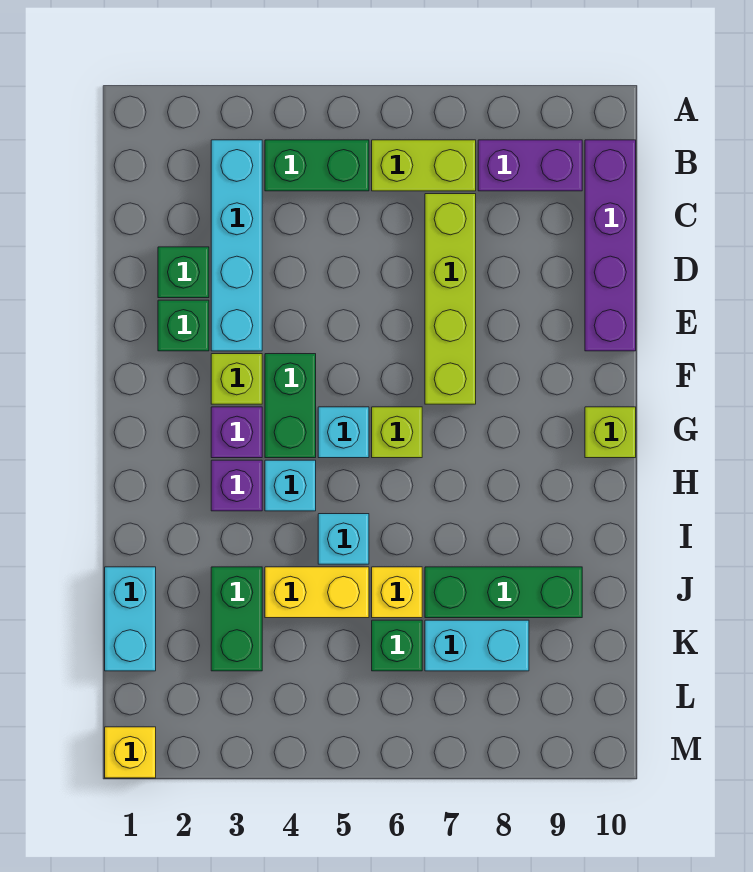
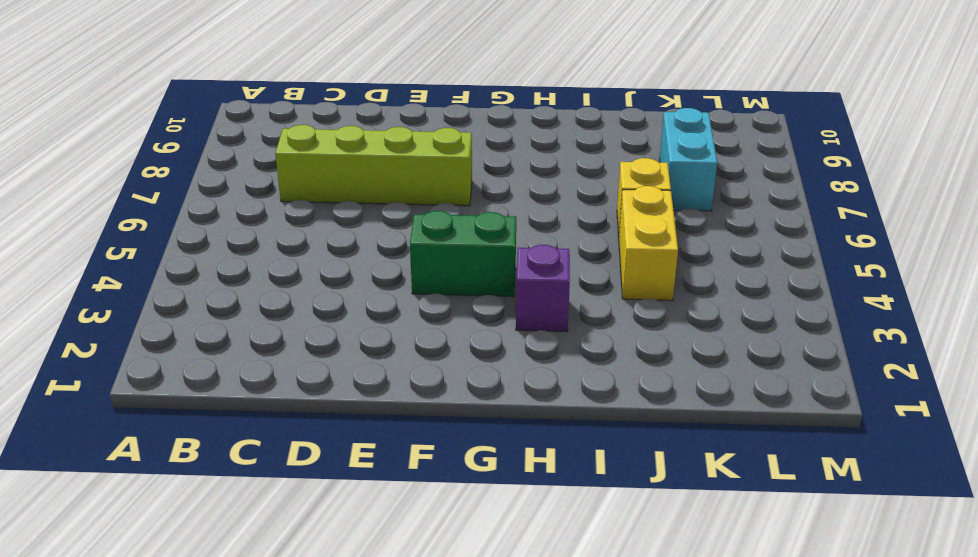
none -> cyan 1x4 brick [211,140,262,351]
none -> green 1x2 brick [265,140,369,191]
none -> lime 1x2 brick [372,140,476,191]

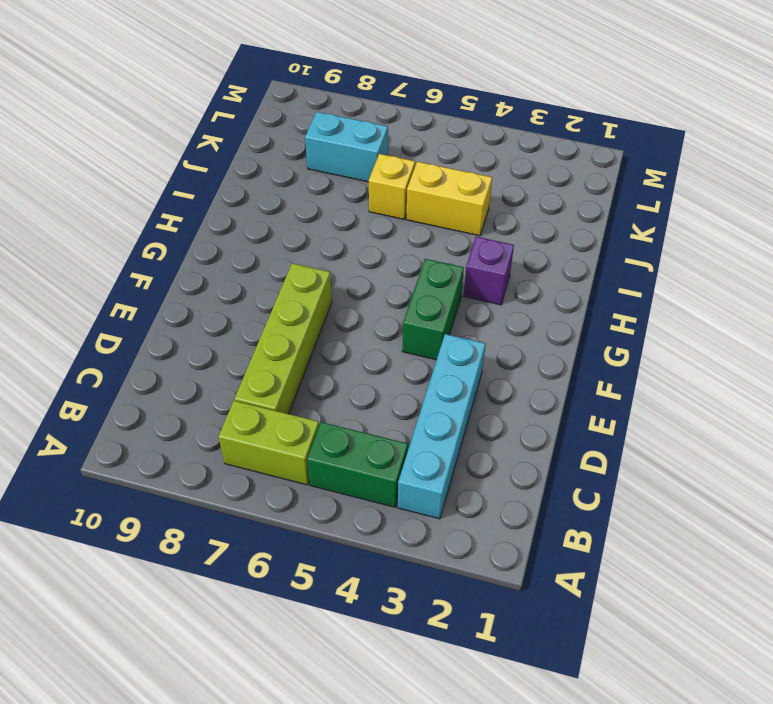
none -> purple 1x2 brick [478,140,582,191]
none -> purple 1x4 brick [585,140,636,351]
none -> green 1x1 brick [158,247,209,298]

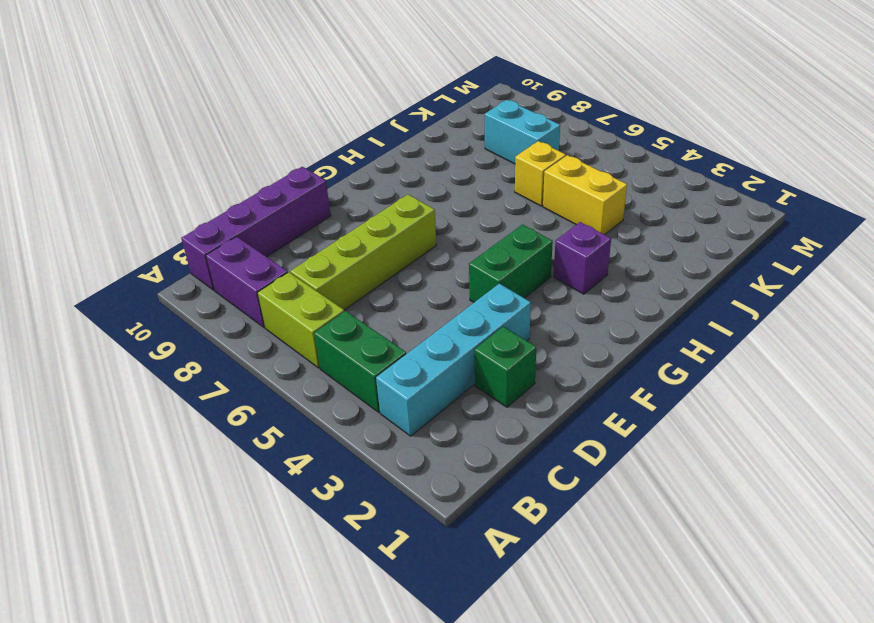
none -> green 1x1 brick [158,300,209,351]
none -> lime 1x1 brick [211,354,262,404]
none -> purple 1x1 brick [211,407,262,458]

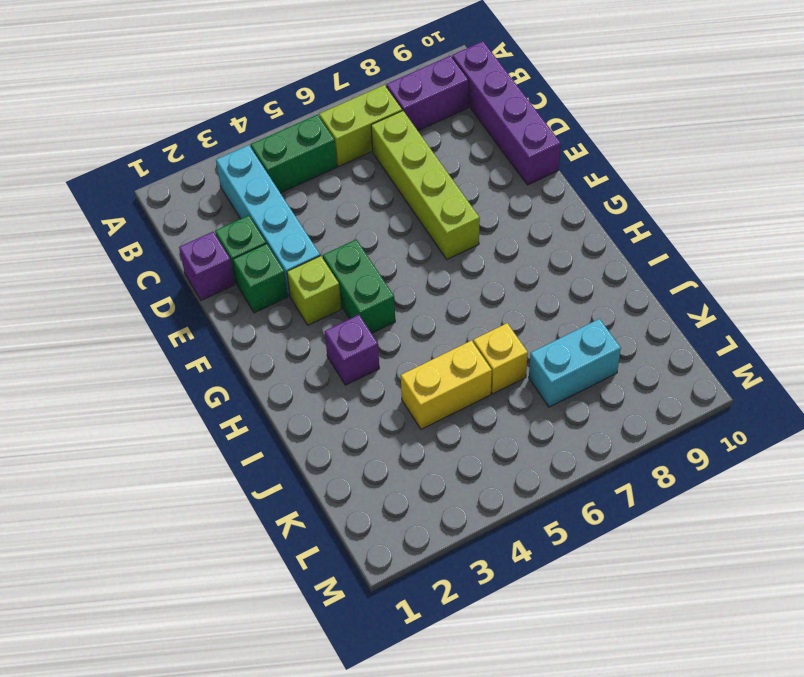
purple 1x1 brick [179,232,235,300] -> purple 1x1 brick moved to [211,407,262,458]
none -> cyan 1x1 brick [318,407,369,458]
none -> lime 1x1 brick [372,407,422,458]
none -> lime 1x1 brick [585,407,636,458]

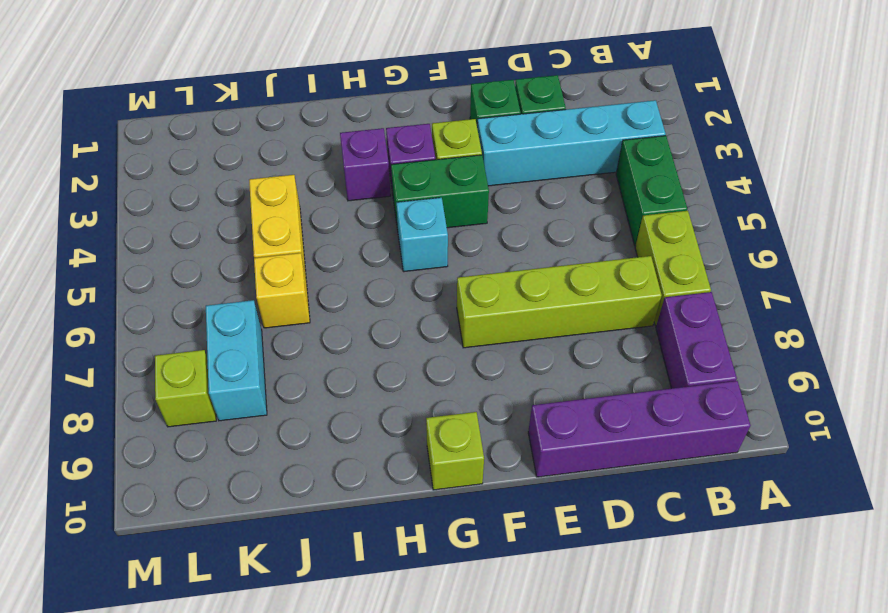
lime 1x1 brick [155,350,216,427] -> lime 1x1 brick moved to [372,407,422,458]
none -> cyan 1x1 brick [265,460,316,511]
none -> cyan 1x1 brick [318,514,369,564]
none -> cyan 1x2 brick [105,567,156,671]

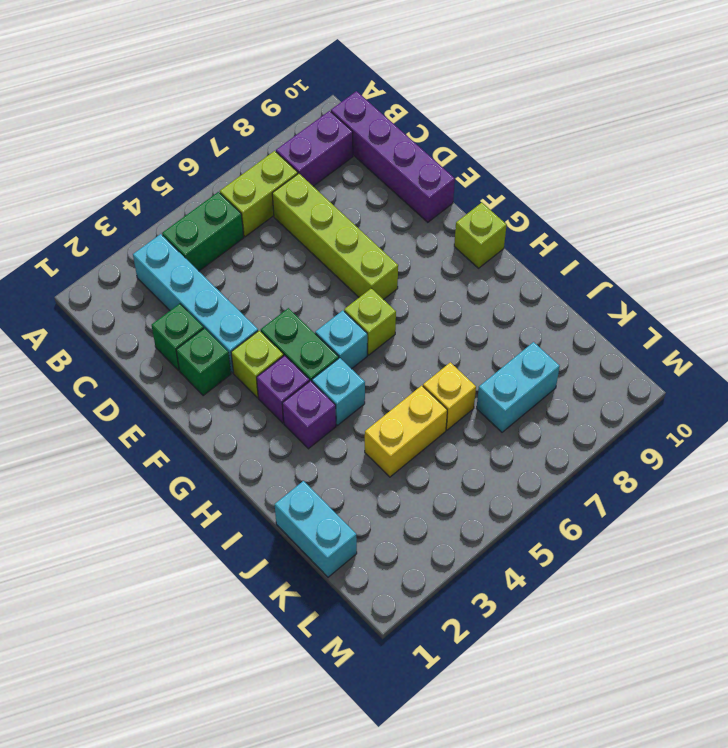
none -> cyan 1x1 brick [318,514,369,564]
none -> green 1x2 brick [211,567,262,671]
none -> green 1x3 brick [425,567,582,618]

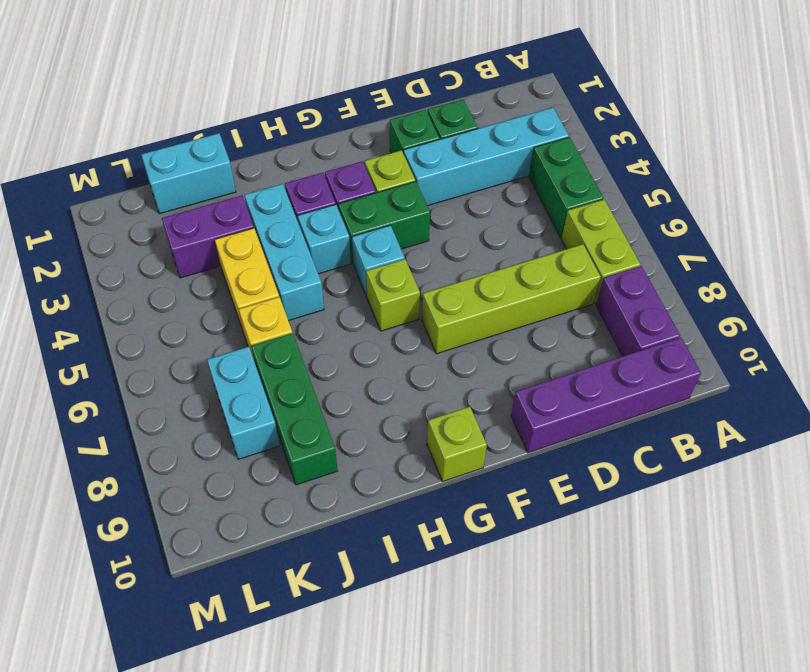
cyan 1x3 brick [244,184,324,321] -> cyan 1x1 brick [318,514,369,564]
purple 1x2 brick [162,195,254,278] -> green 1x2 brick [211,567,262,671]
none -> green 1x1 brick [372,620,422,671]
none -> yellow 1x1 brick [105,727,156,778]

